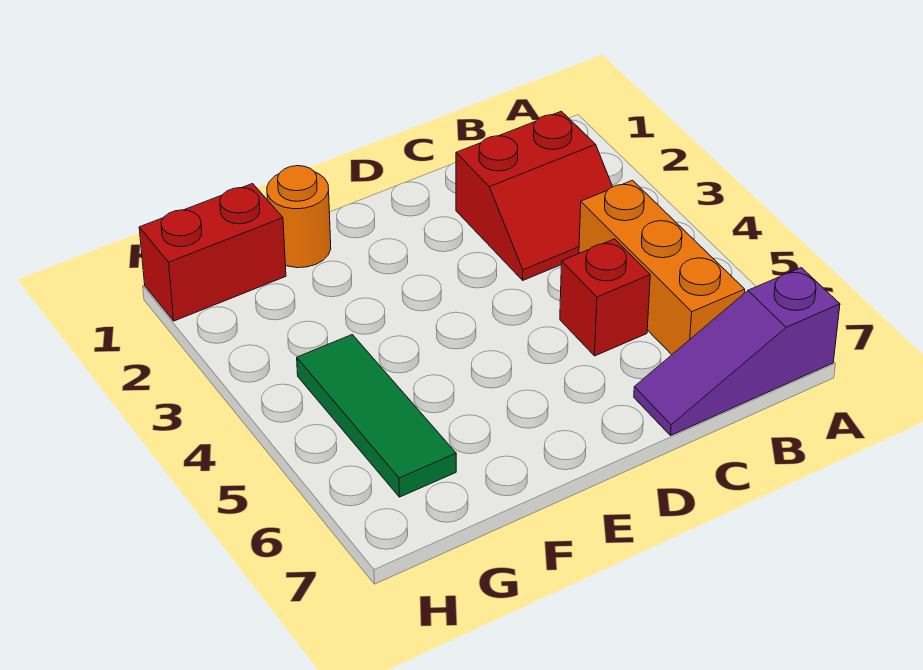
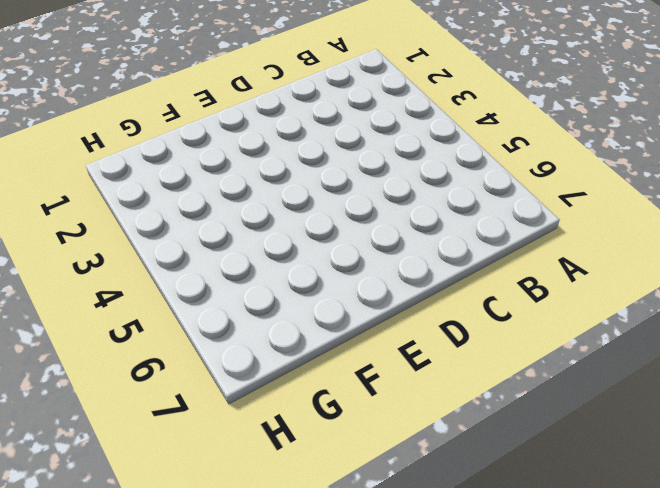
none -> purple 1x3 slope [634,268,840,436]
none -> red 2x2 slope [456,111,613,280]

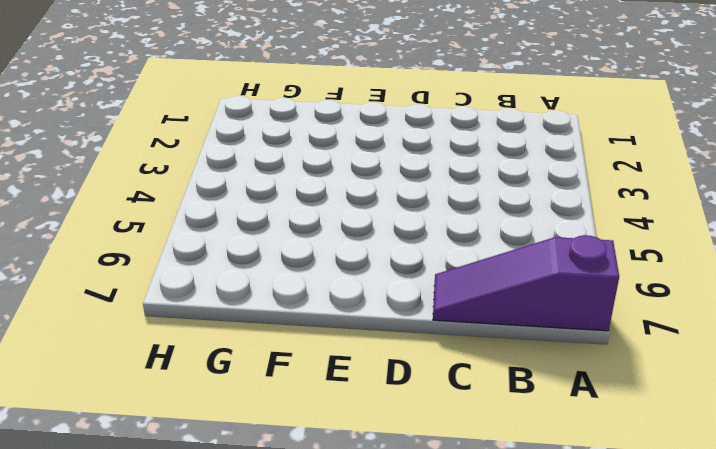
none -> red 2x2 slope [456,111,613,280]
none -> orange 1x3 brick [579,180,745,355]

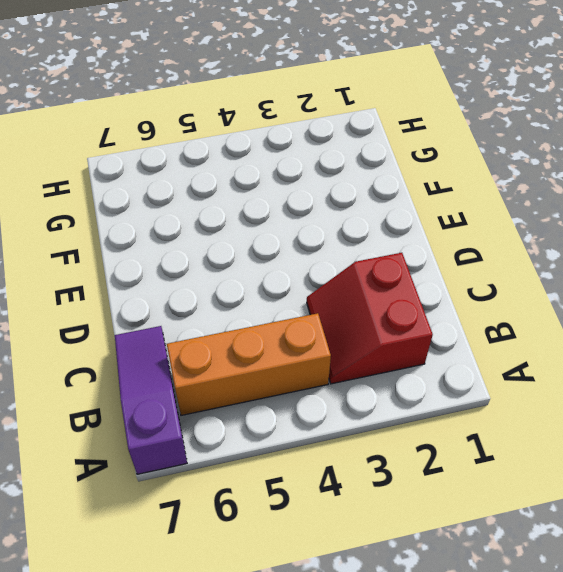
none -> red 1x1 brick [560,239,650,356]
none -> orange 1x1 round brick [267,166,331,268]

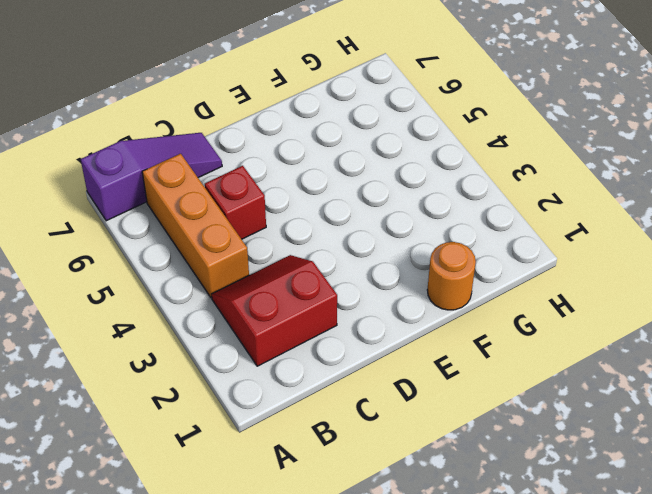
none -> red 1x2 brick [139,184,286,321]
none -> green 1x3 tile [297,335,456,497]

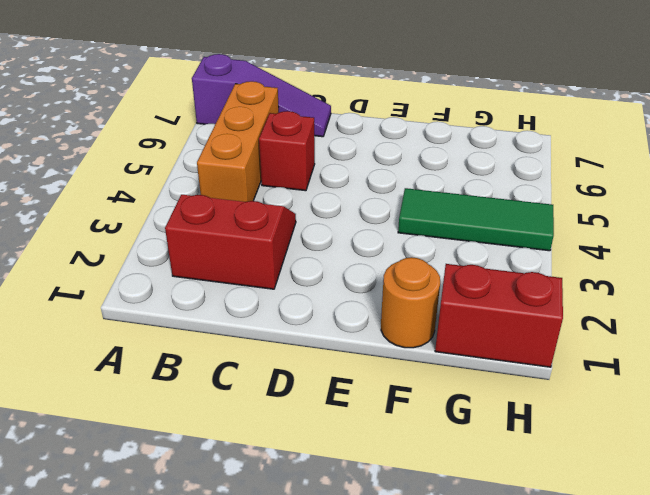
green 1x3 tile [398,188,554,251] -> green 1x3 tile turned to [297,335,456,497]

